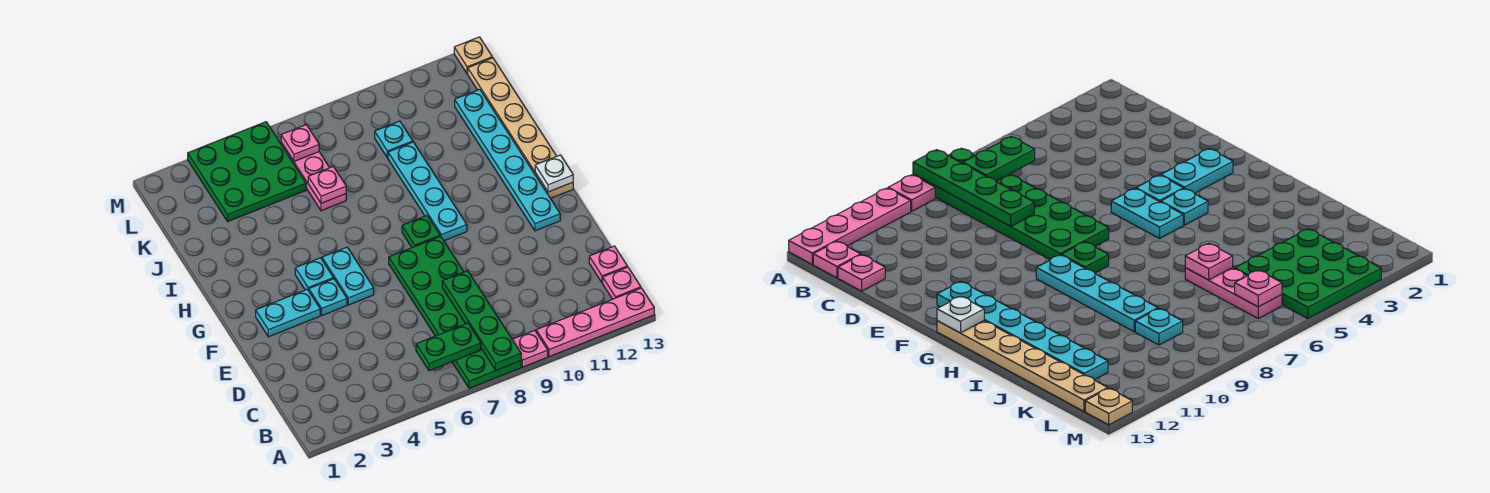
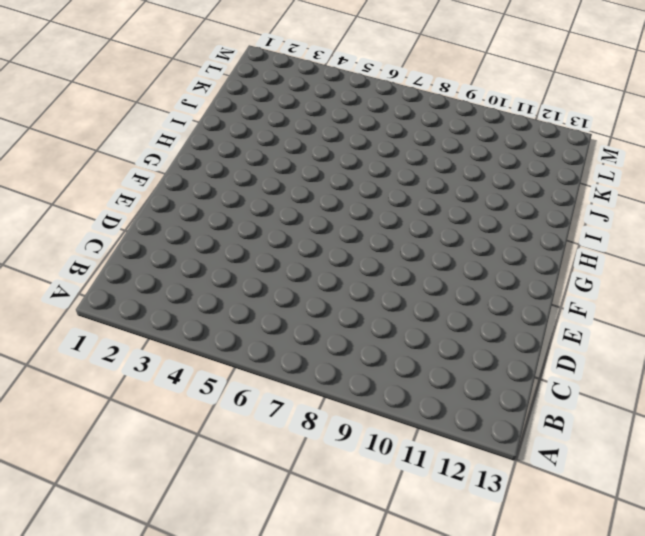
none -> green 2x6 plate [389,236,521,388]
none -> pink 1x1 plate [512,330,548,367]
none -> pink 1x4 plate [536,288,654,357]

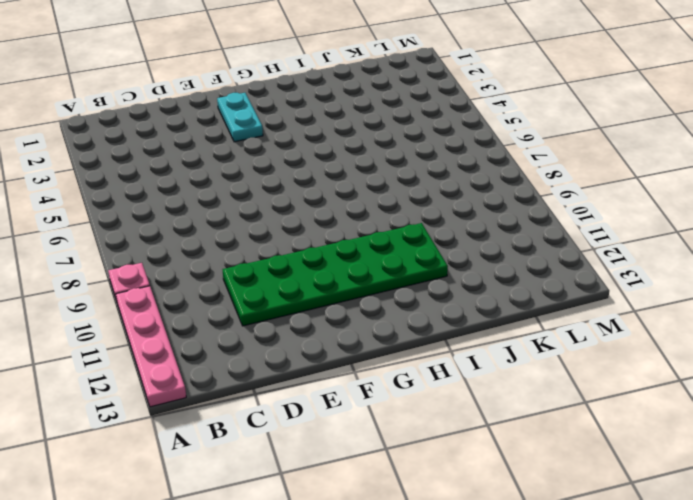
green 2x6 plate [222,223,448,326] -> green 2x6 plate moved to [389,236,521,388]
none -> pink 1x1 plate [603,267,641,299]
none -> pink 1x1 plate [589,246,627,283]
none -> cyan 1x1 plate [309,279,347,315]

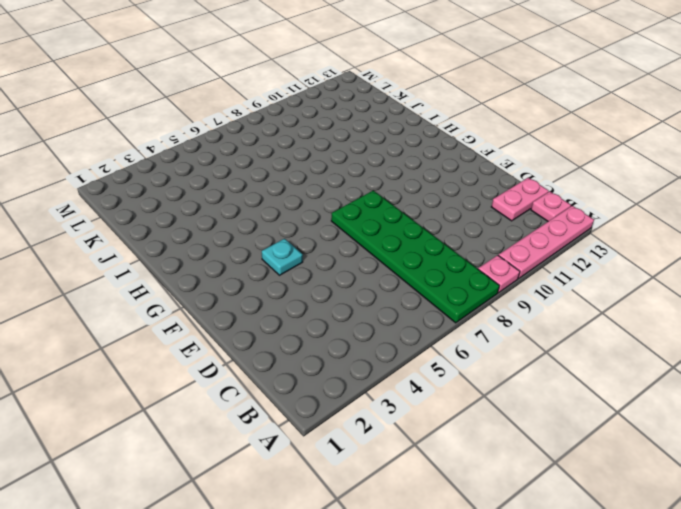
pink 1x2 plate [491,178,549,221] -> pink 1x1 plate [589,246,627,283]
none -> cyan 1x2 plate [256,289,320,337]
none -> cyan 1x2 plate [322,247,374,305]
none -> cyan 1x6 plate [455,89,560,231]

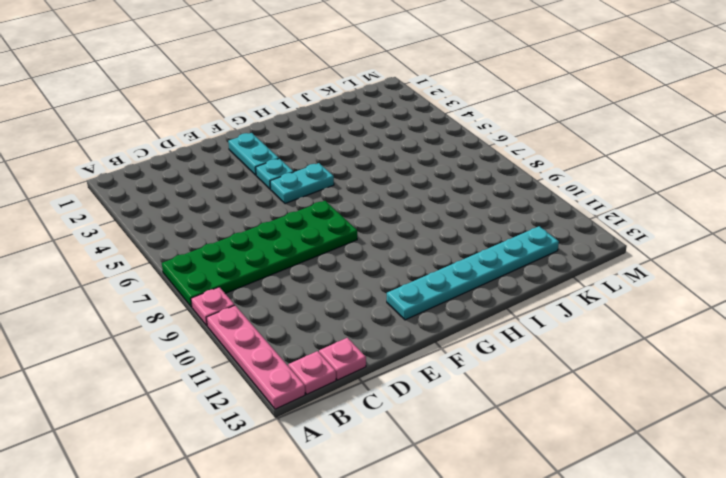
none -> cyan 1x1 plate [295,258,334,291]
none -> green 1x1 plate [402,216,440,247]
none -> cyan 1x4 plate [388,142,467,241]

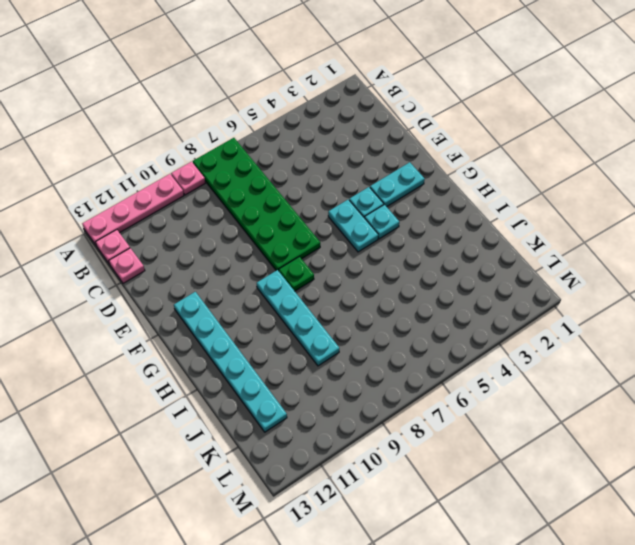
none -> tan 1x6 plate [468,58,573,198]
none -> pink 1x3 plate [281,143,346,211]
none -> green 3x3 plate [188,122,306,221]

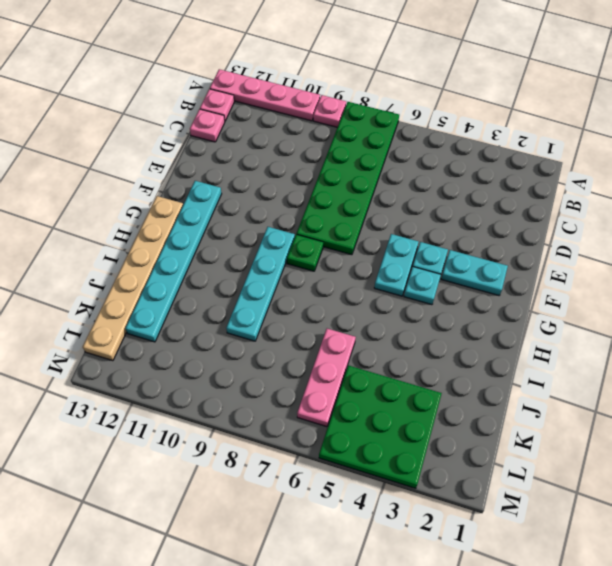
none -> cyan 1x1 plate [375,121,413,158]
none -> tan 1x1 plate [454,37,492,74]
none -> green 1x4 plate [442,271,521,370]

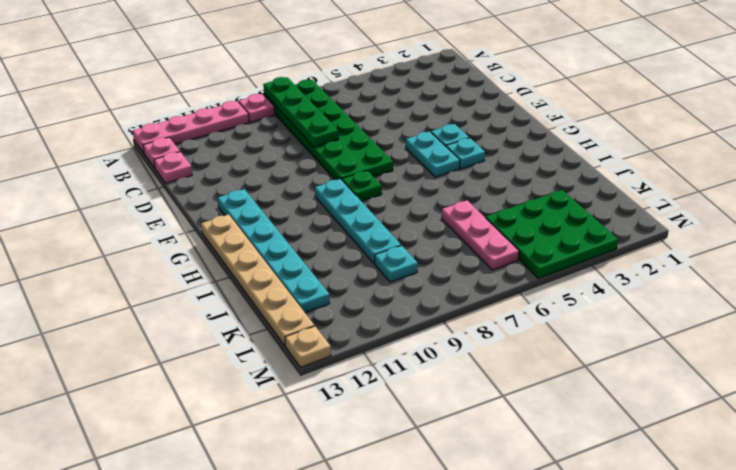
none -> cyan 1x2 plate [256,289,320,337]
none -> green 1x2 plate [416,323,481,371]
none -> white 1x1 plate [535,155,573,192]

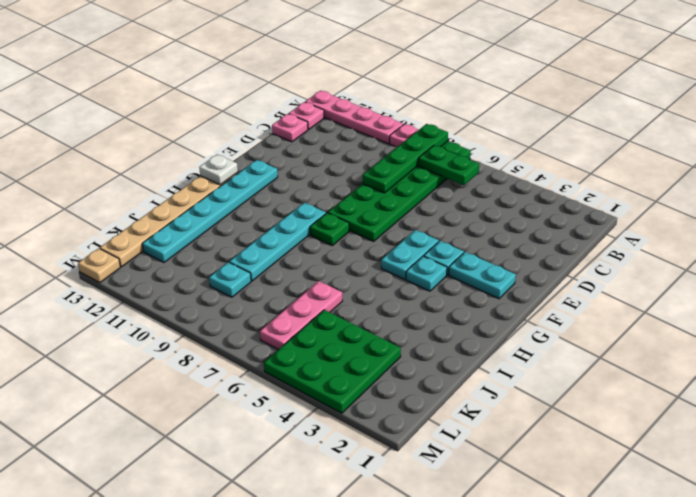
none -> pink 1x1 plate [308,166,346,203]
none -> pink 1x1 plate [281,125,319,161]

